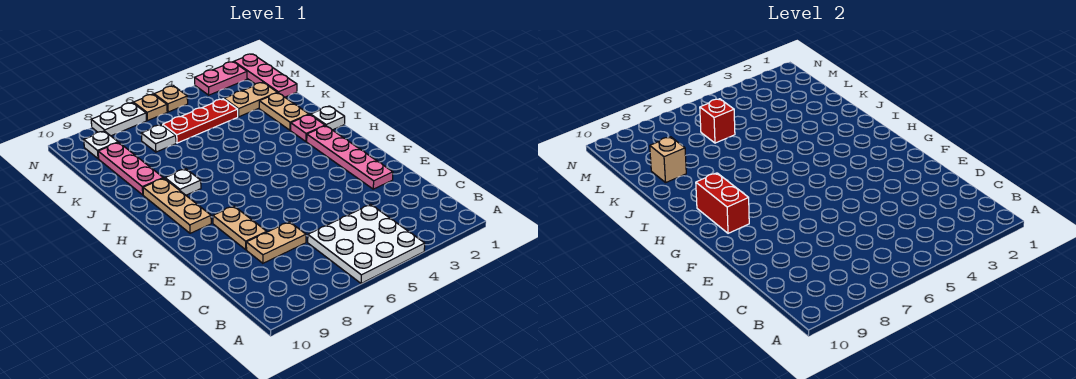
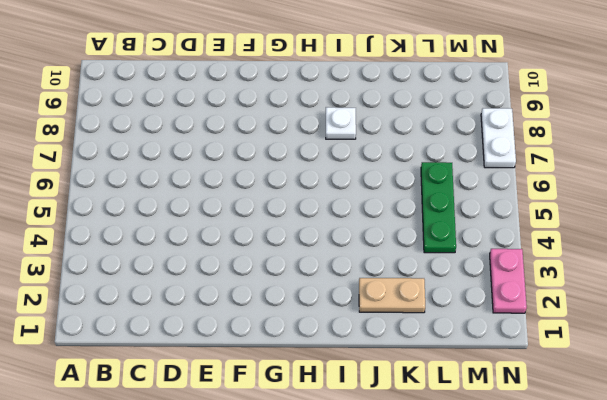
green 1x3 plate [421,162,456,253] -> red 1x3 plate [163,99,238,143]
none -> white 3x3 plate [308,204,425,284]
none -> tan 1x2 plate [246,222,306,263]
none -> pink 1x4 plate [307,126,393,189]

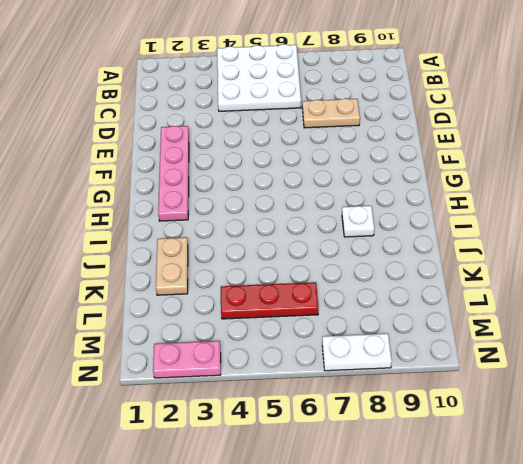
none -> tan 1x2 plate [213,206,267,250]
none -> tan 1x3 plate [143,178,211,233]
none -> white 1x1 plate [311,106,345,130]

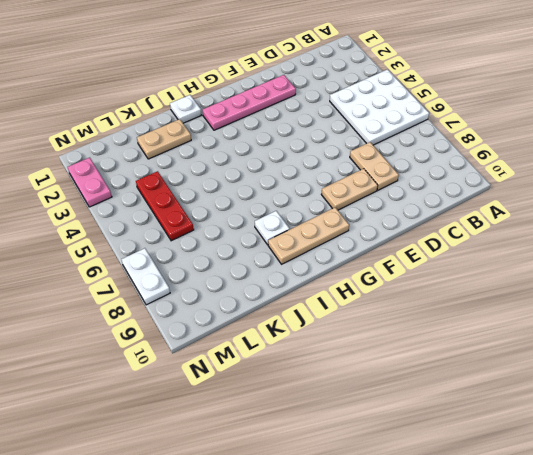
none -> pink 1x1 plate [291,115,325,142]
none -> pink 1x3 plate [98,142,163,195]
none -> pink 1x3 plate [234,54,297,97]

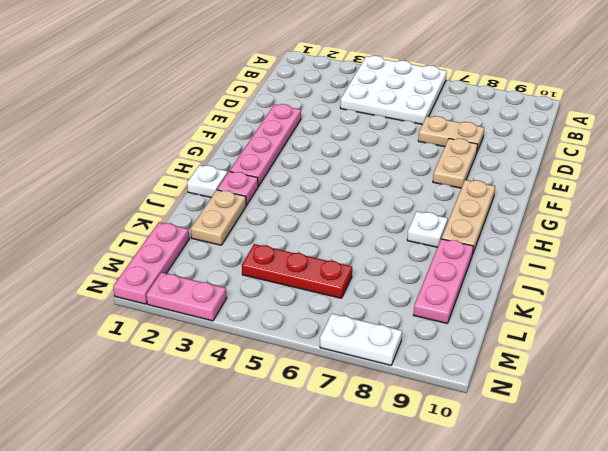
none -> tan 1x2 plate [224,82,277,117]
none -> white 1x1 plate [141,125,176,152]
none -> white 1x1 plate [84,131,118,159]

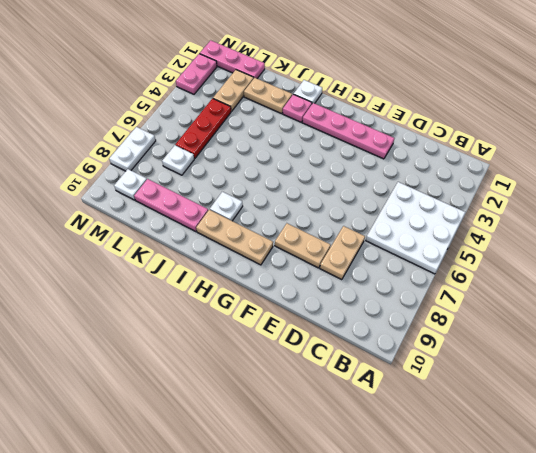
none -> tan 1x1 plate [154,86,188,112]
none -> tan 1x1 plate [133,94,167,120]
none -> red 1x2 brick [696,173,749,233]

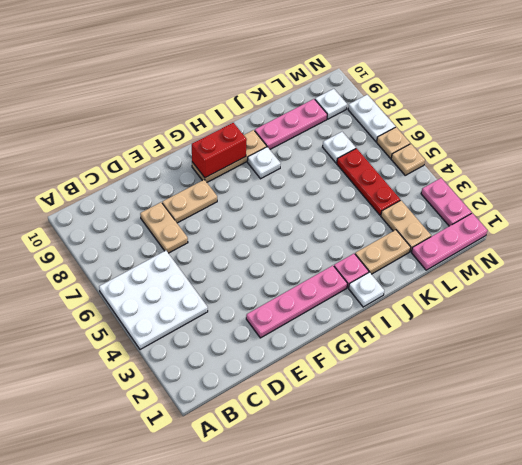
none -> tan 1x1 brick [650,137,686,183]
none -> red 1x1 brick [700,99,735,143]

